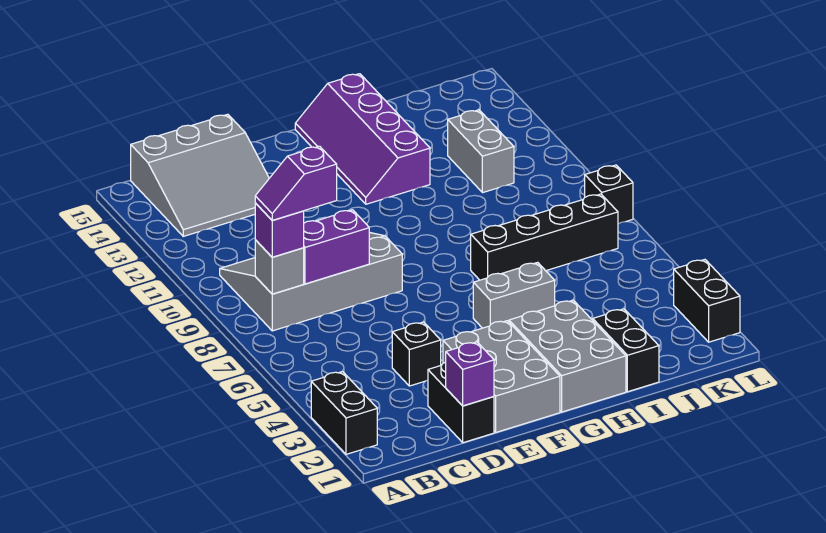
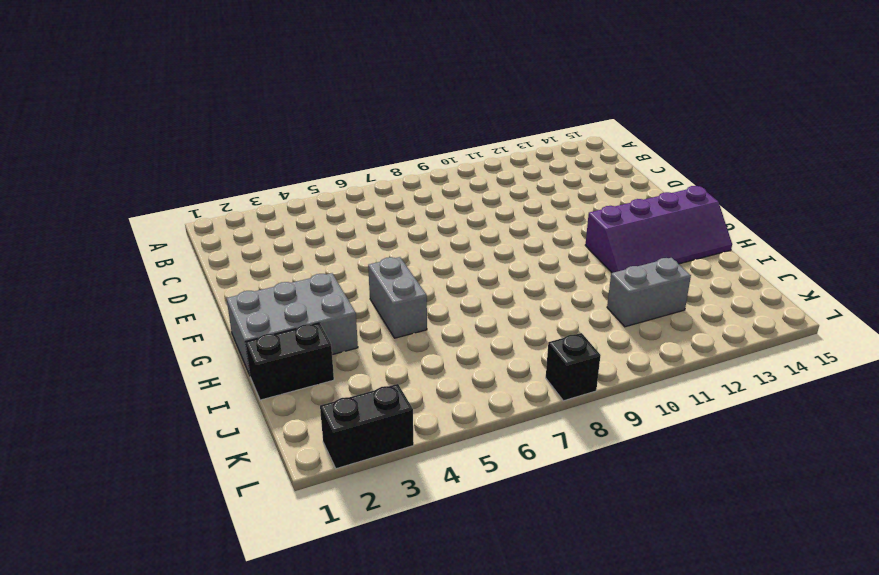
purple 2x4 slope [585,186,732,273] -> purple 2x4 slope turned to [295,74,430,204]
none -> black 1x2 brick [311,372,377,454]
none -> grey 3x4 slope [220,232,402,331]
none -> grey 3x3 slope [131,114,269,236]

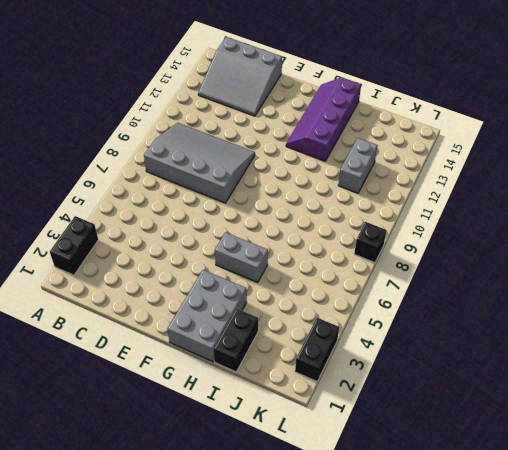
none -> black 1x2 brick [428,362,494,443]
none -> black 1x1 brick [392,322,441,386]
none -> grey 2x3 brick [443,321,560,432]

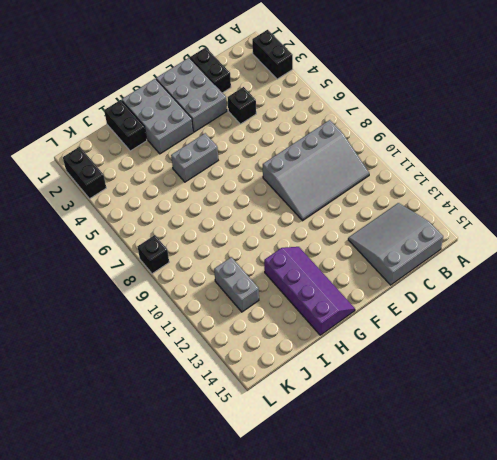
none -> black 1x4 brick [471,194,618,280]
none -> grey 1x1 brick [255,240,304,294]
none -> purple 1x2 brick [304,210,369,284]

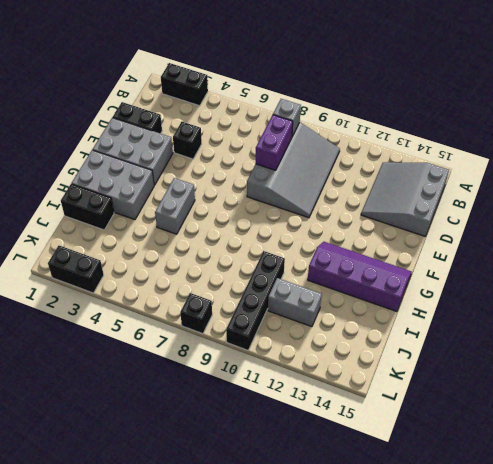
black 1x4 brick [226,251,285,350] -> black 1x4 brick moved to [471,194,618,280]
none -> purple 1x1 brick [446,342,494,406]
none -> purple 1x1 brick [255,203,304,257]
none -> purple 1x2 slope [255,146,337,220]

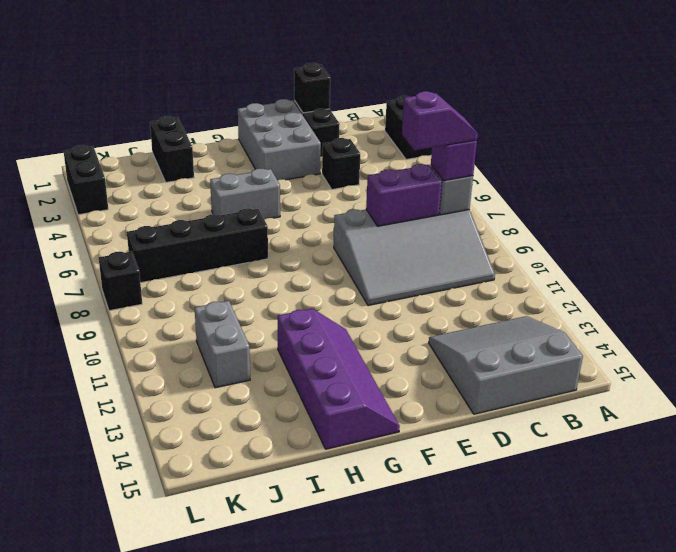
black 1x1 brick [294,63,330,113] -> purple 1x1 brick [446,342,494,406]
none -> grey 2x3 brick [509,300,626,412]

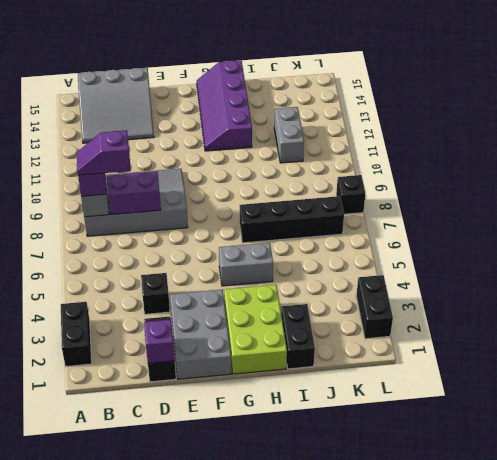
lime 2x3 brick [224,285,287,374] -> grey 2x3 brick [509,300,626,412]

